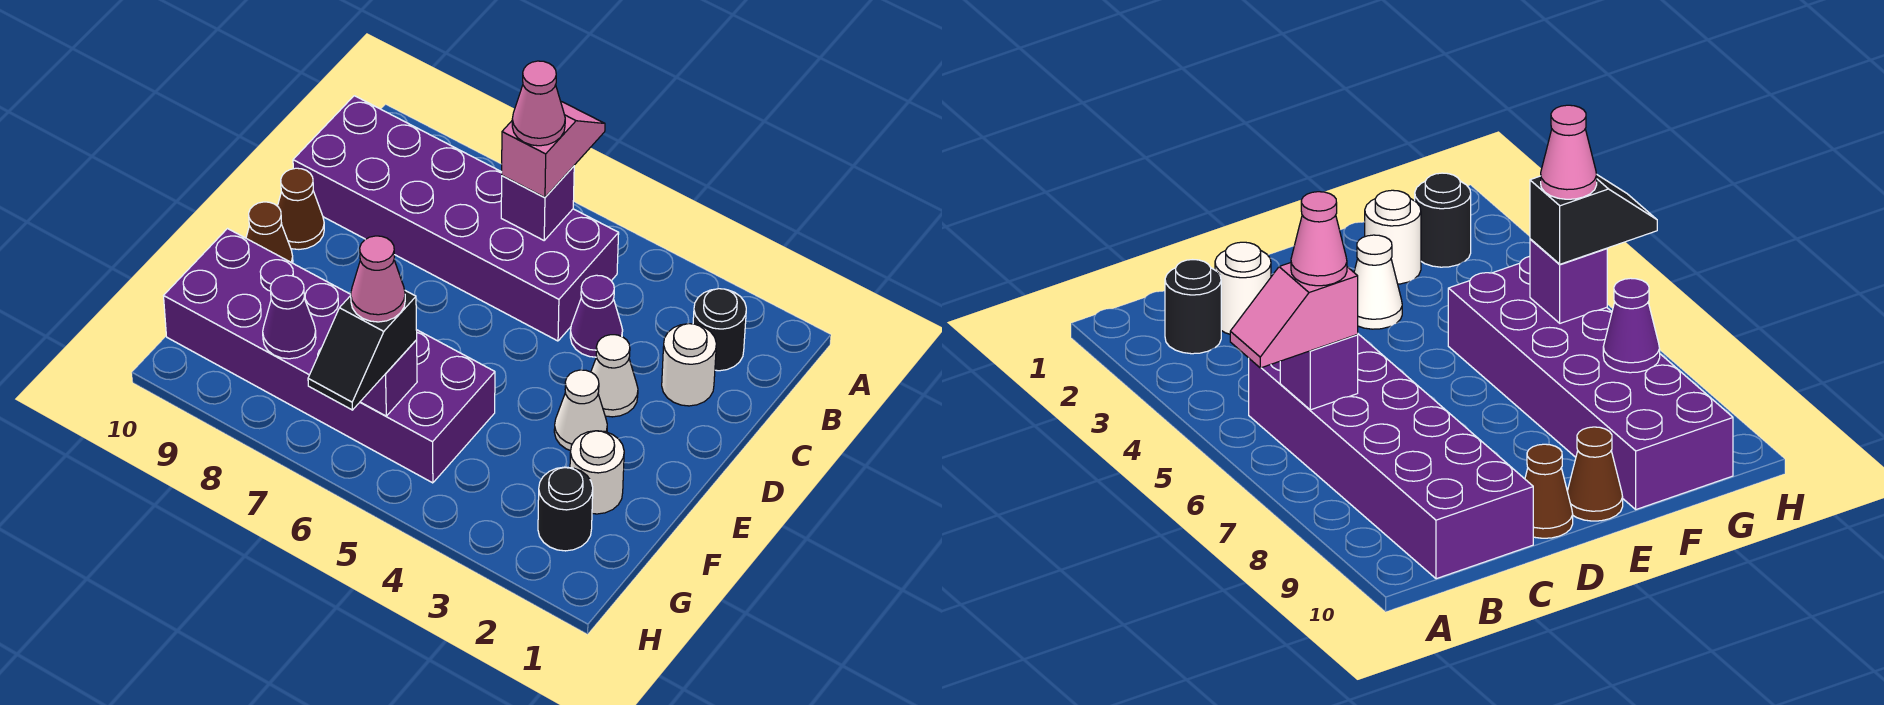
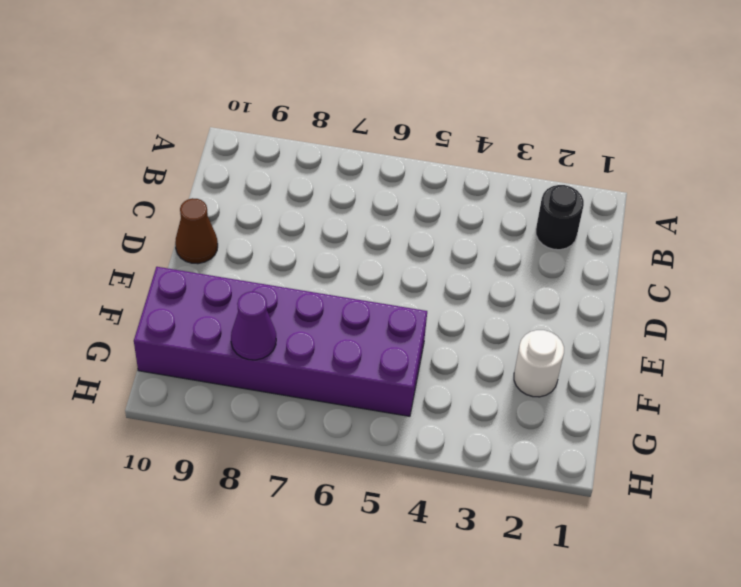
none -> purple 2x6 brick [293,96,619,341]
none -> white 1x1 round brick [662,324,716,406]
none -> purple 1x1 cone [570,275,623,357]

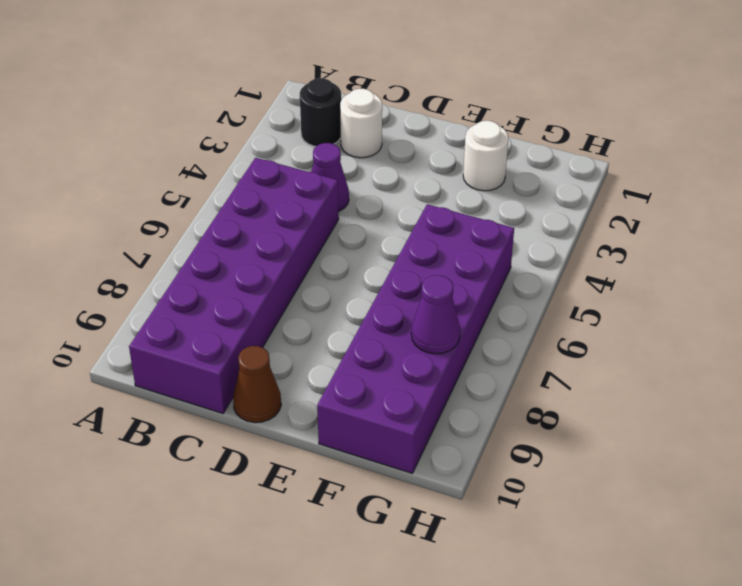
none -> white 1x1 cone [591,335,638,417]
none -> white 1x1 cone [554,370,607,451]
none -> brown 1x1 cone [246,202,293,263]

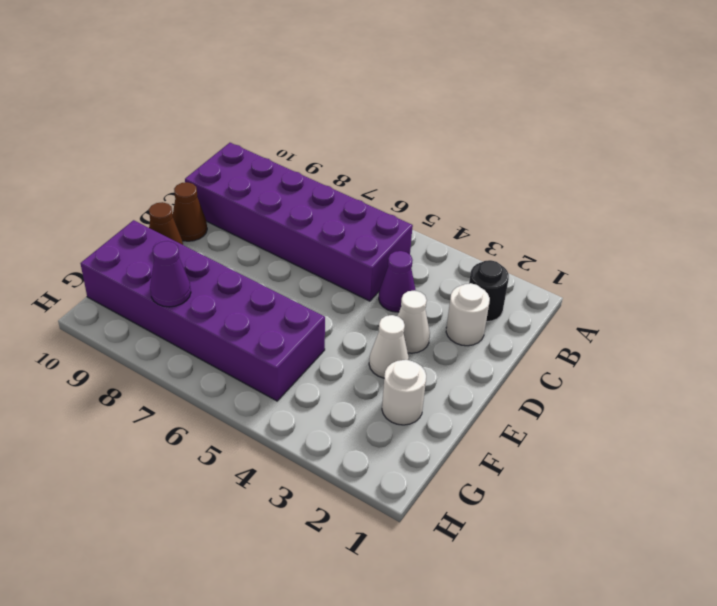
none -> black 1x1 round brick [538,467,593,551]
none -> purple 1x1 brick [501,166,574,240]
none -> purple 1x1 brick [360,340,417,416]

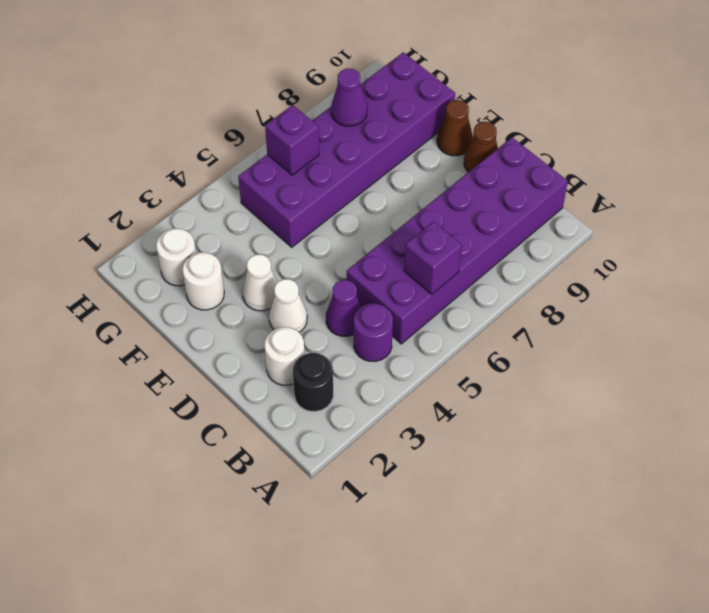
purple 1x1 round brick [354,304,393,362] -> none
white 1x1 round brick [156,228,196,286] -> black 1x1 round brick [538,467,593,551]
none -> pink 1x2 slope [502,102,605,198]
none -> black 1x2 slope [308,291,417,410]
none -> pink 1x1 cone [512,61,565,146]

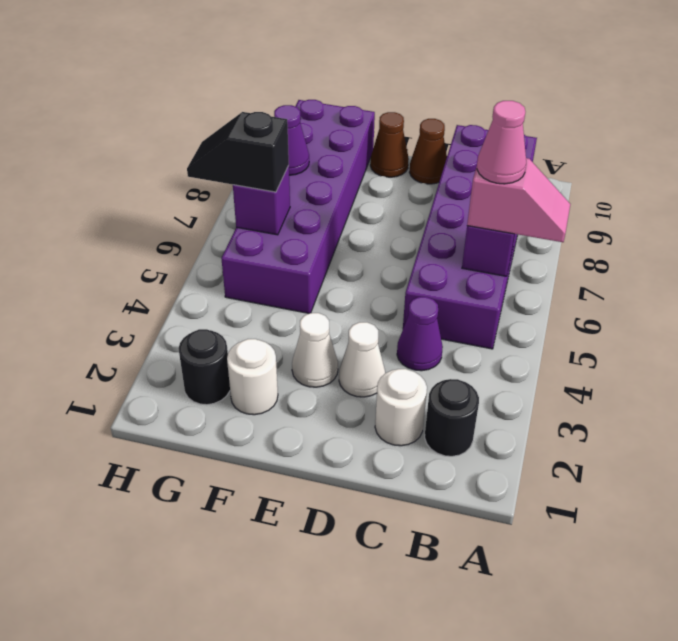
none -> pink 1x1 cone [351,236,405,322]

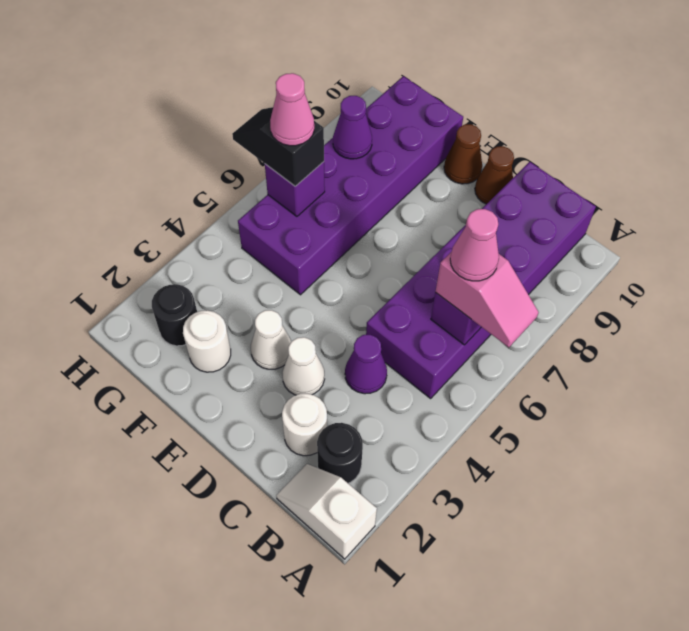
white 1x2 slope [276,464,377,559] -> none

